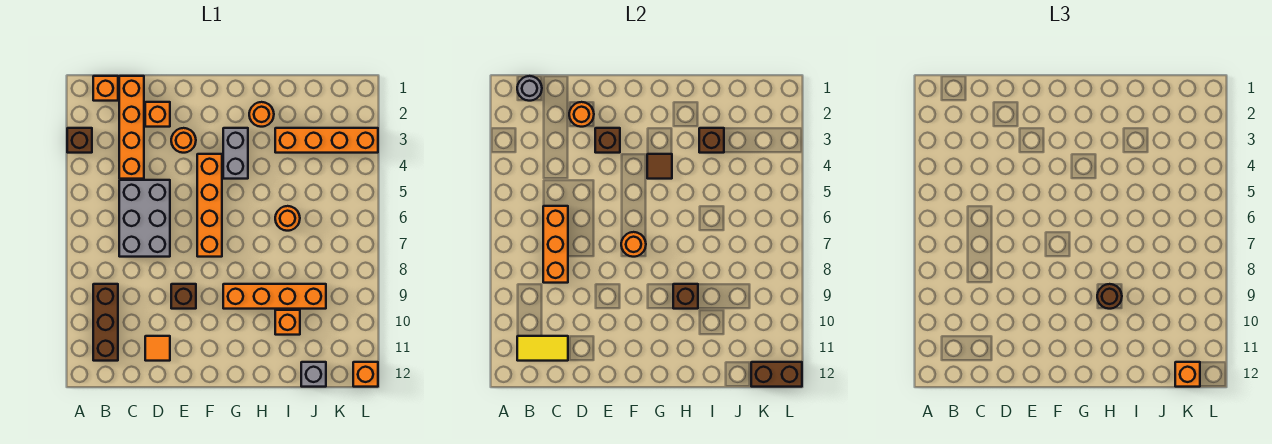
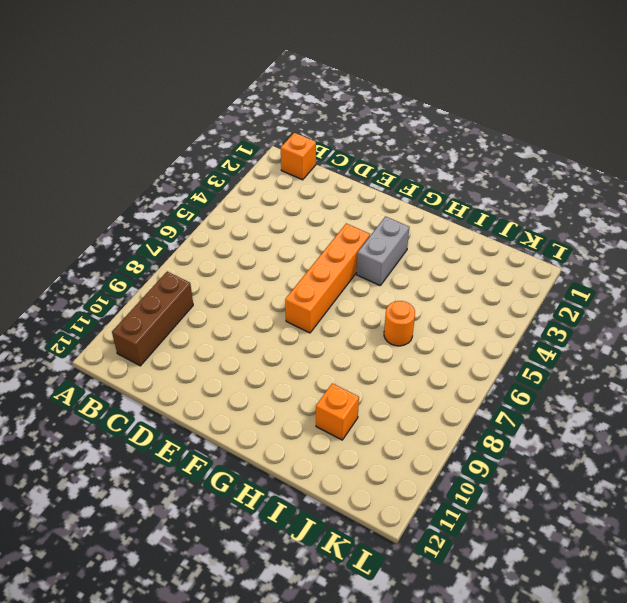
none -> brown 1x1 brick [67,128,92,153]
none -> orange 1x4 brick [119,76,144,179]
none -> grey 2x3 brick [119,180,170,257]
none -> orange 1x1 brick [145,102,170,127]

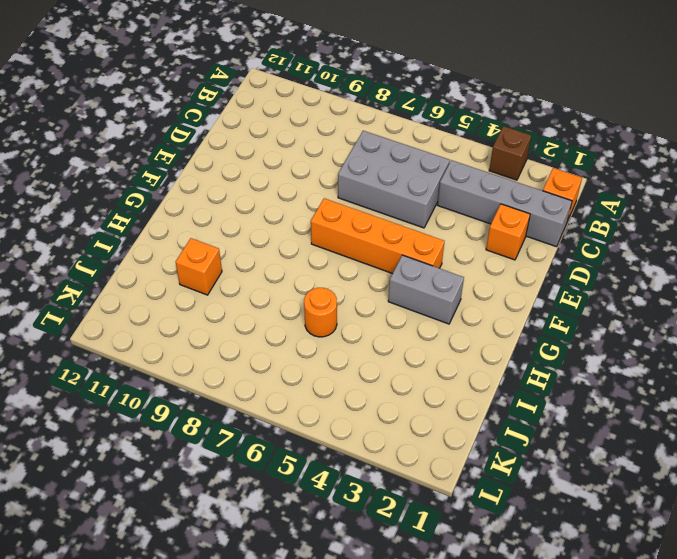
grey 1x4 brick [438,160,572,247] -> orange 1x4 brick [119,76,144,179]
none -> brown 1x3 brick [93,284,118,361]
none -> orange 1x1 tile [145,336,170,361]
none -> orange 1x1 round brick [171,128,196,153]
none -> brown 1x1 brick [171,284,196,309]

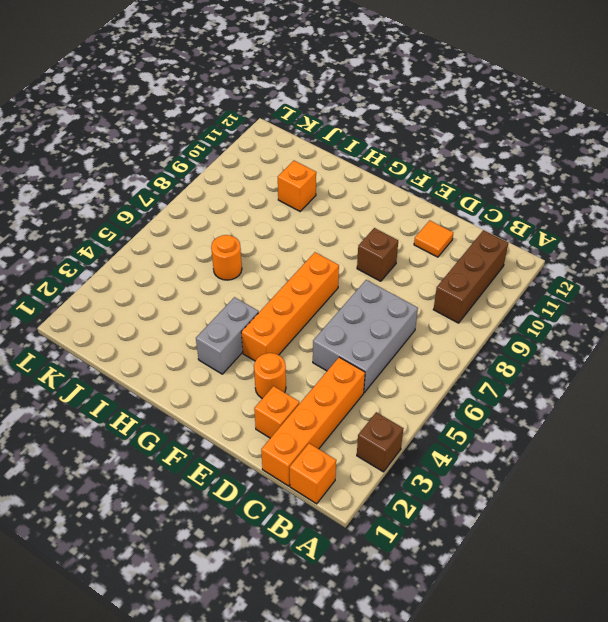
none -> orange 1x4 brick [223,284,326,309]
none -> orange 1x1 round brick [249,102,274,127]
none -> orange 1x4 brick [275,128,378,153]
none -> grey 1x1 brick [301,362,326,387]

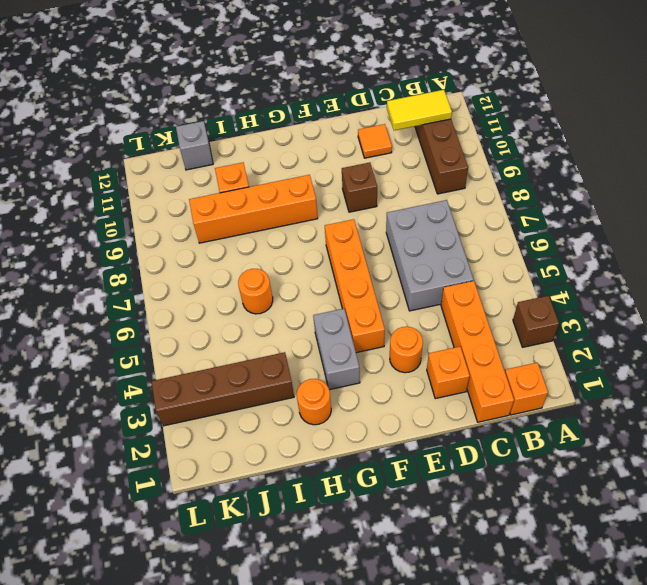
brown 1x4 brick [151,352,294,426] -> orange 1x4 brick [275,128,378,153]
none -> orange 1x1 brick [353,362,378,387]
none -> grey 1x1 round brick [517,76,542,101]
none -> orange 1x3 brick [543,206,568,283]
none -> orange 1x1 round brick [569,102,594,127]

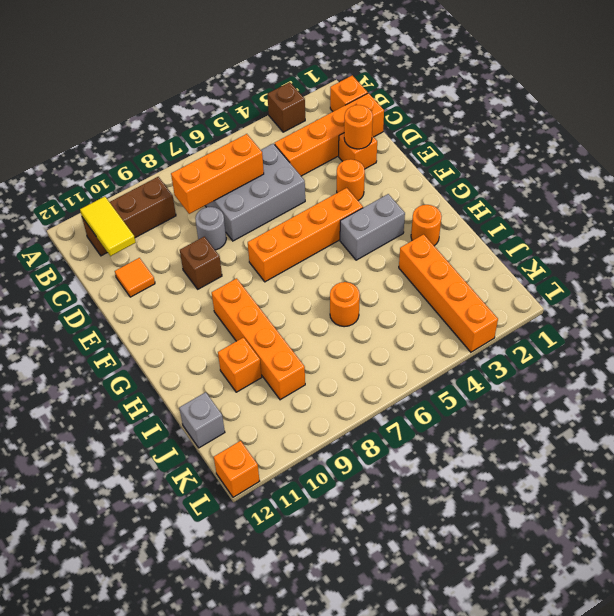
grey 1x1 round brick [195,207,226,250] -> grey 1x1 round brick moved to [517,76,542,101]
none -> brown 1x1 brick [595,128,620,153]
none -> orange 1x1 round brick [621,232,646,257]
none -> brown 1x1 tile [647,154,672,179]
none -> brown 1x1 brick [673,284,698,309]

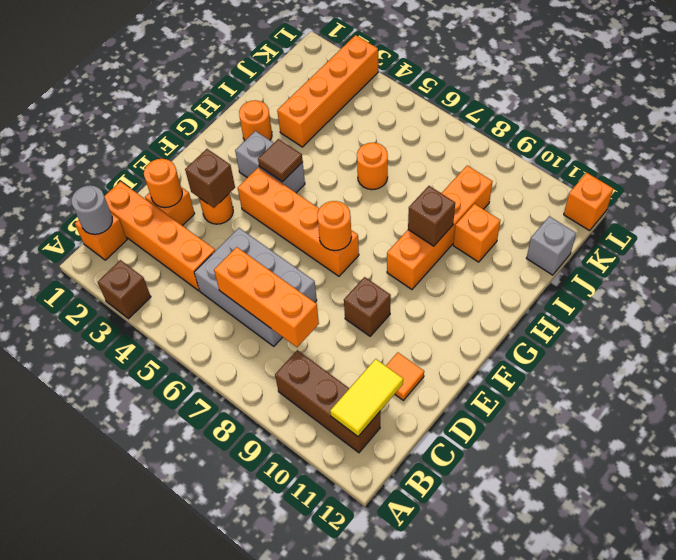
none -> brown 1x1 brick [699,128,724,153]
none -> brown 1x2 brick [751,362,802,387]
none -> brown 1x1 round brick [1097,284,1122,309]
none -> orange 1x1 brick [1175,362,1200,387]

